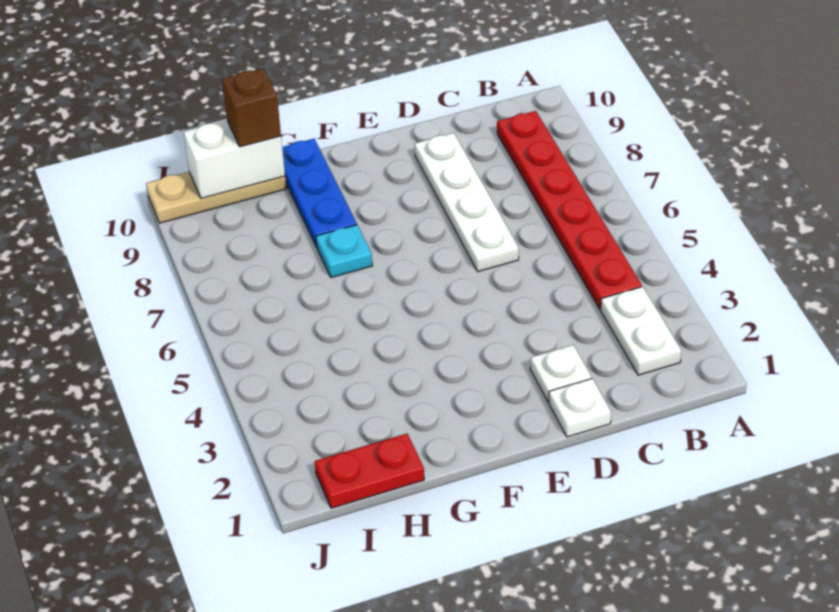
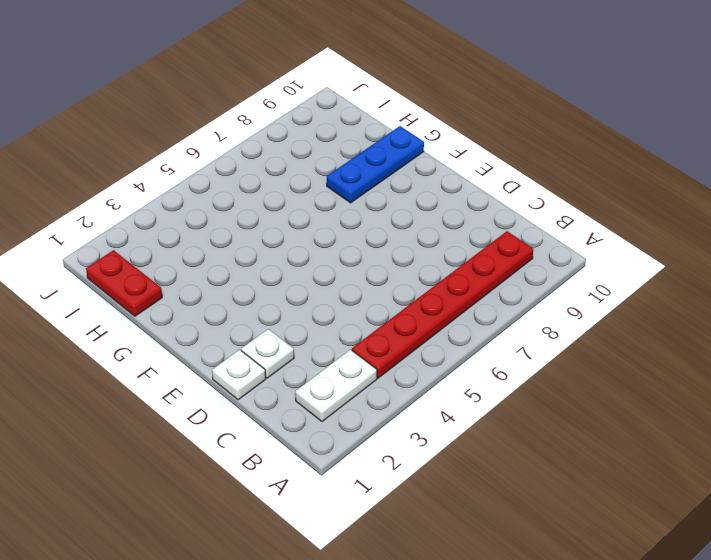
none -> white 1x4 plate [414,133,519,272]
none -> cyan 1x1 plate [316,225,372,278]

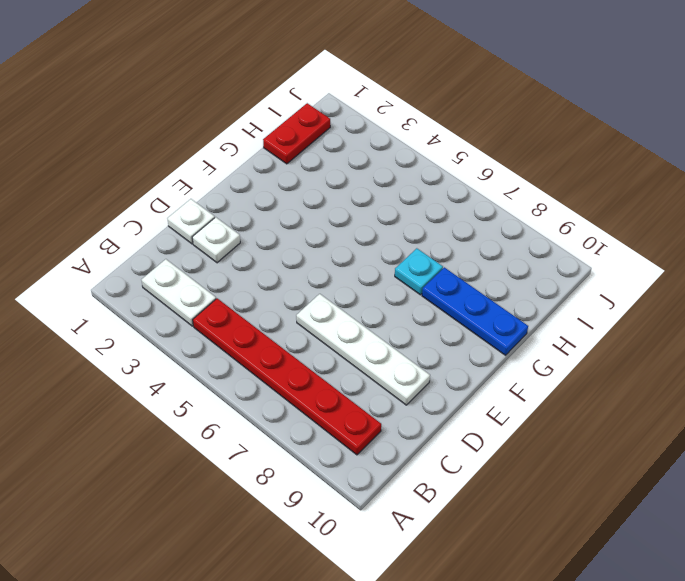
none -> tan 1x3 plate [146,172,286,223]
none -> white 1x2 brick [184,120,285,198]

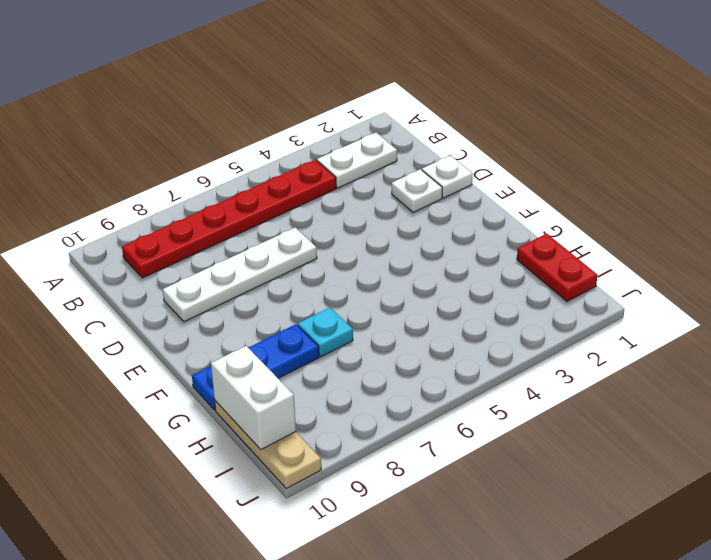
none -> brown 1x1 brick [222,68,281,147]

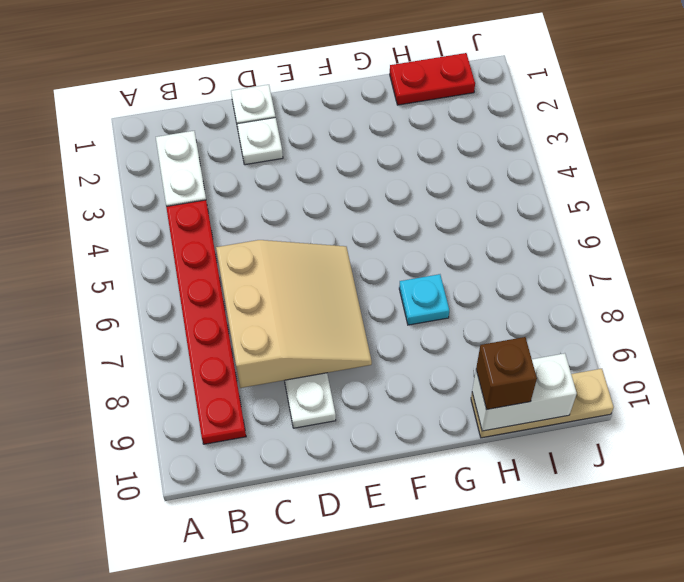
tan 3x3 slope [216,240,372,388] -> none
none -> blue 1x3 plate [282,139,357,247]

